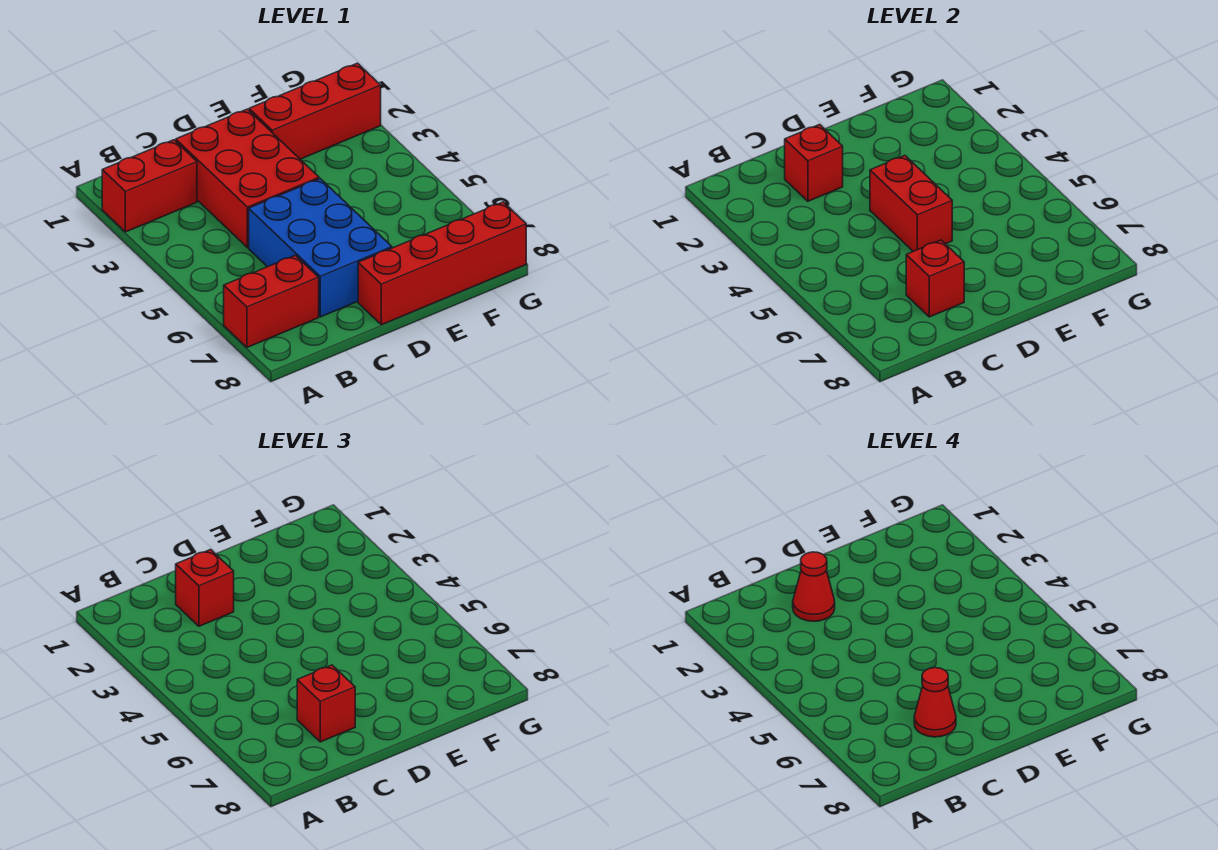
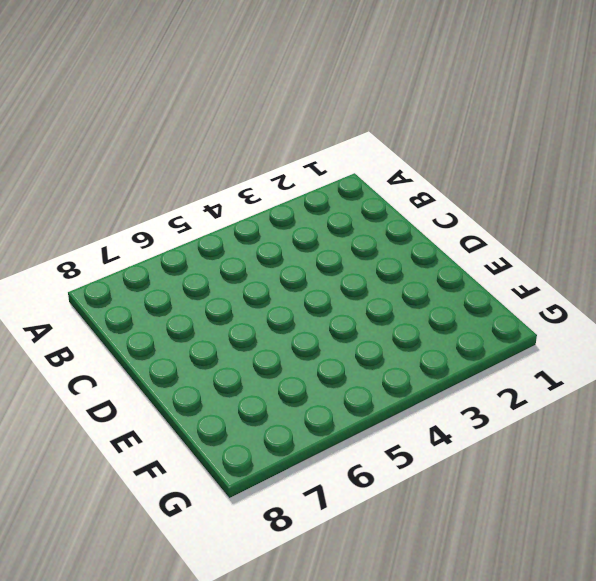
none -> red 1x2 brick [102,140,197,232]
none -> red 1x2 brick [224,255,319,347]
none -> red 2x3 brick [176,109,319,248]

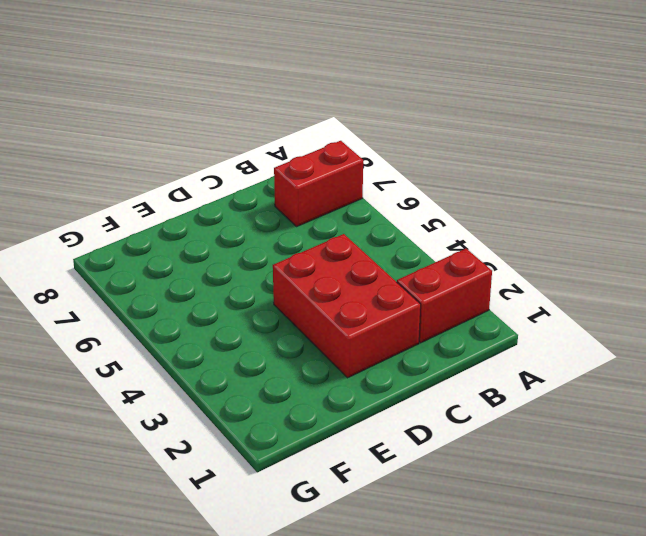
none -> blue 2x3 brick [249,179,392,317]
none -> red 1x4 brick [358,202,526,325]
none -> red 1x3 brick [249,63,381,159]

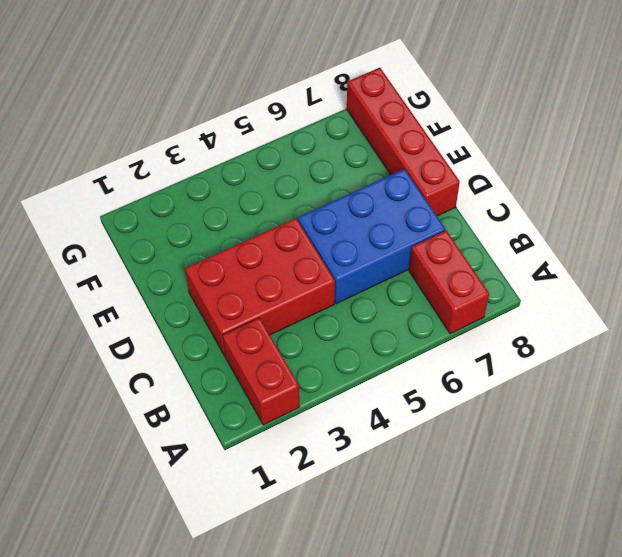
none -> red 1x3 brick [249,63,381,159]
none -> red 1x1 brick [785,125,843,201]
none -> red 1x1 brick [906,240,964,317]

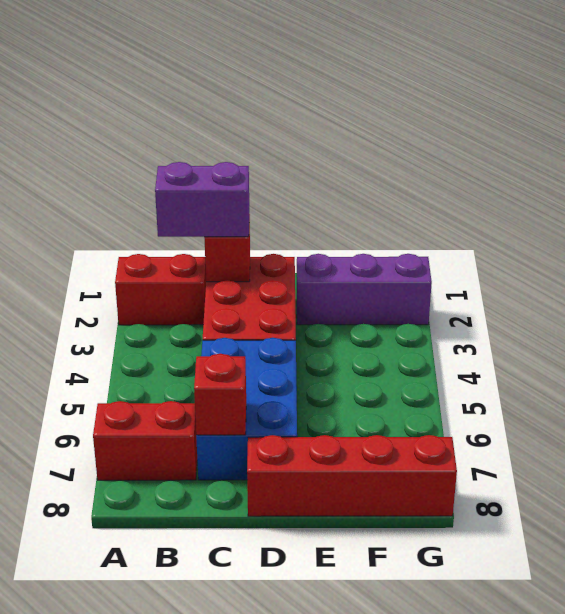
purple 1x2 brick [155,162,249,237] -> red 1x1 brick [176,550,234,626]
purple 1x3 brick [297,254,432,325] -> red 1x3 brick [249,63,381,159]
none -> red 1x2 brick [870,155,952,251]
none -> red 1x1 brick [297,665,355,742]
none -> red 1x1 cone [793,552,835,621]

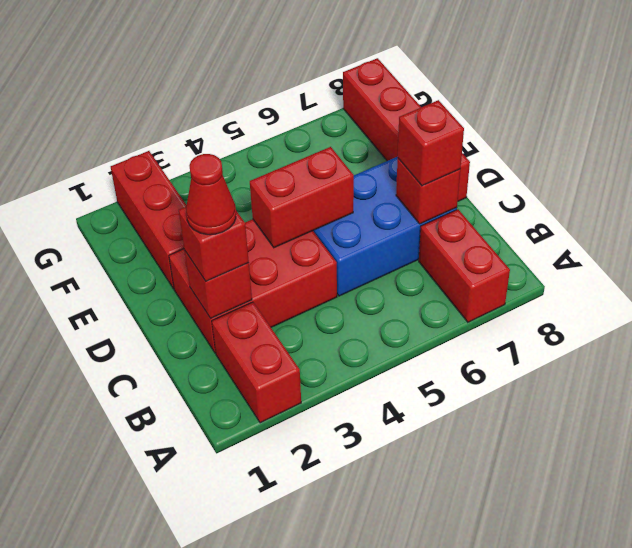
none -> red 1x1 cone [914,668,956,737]

